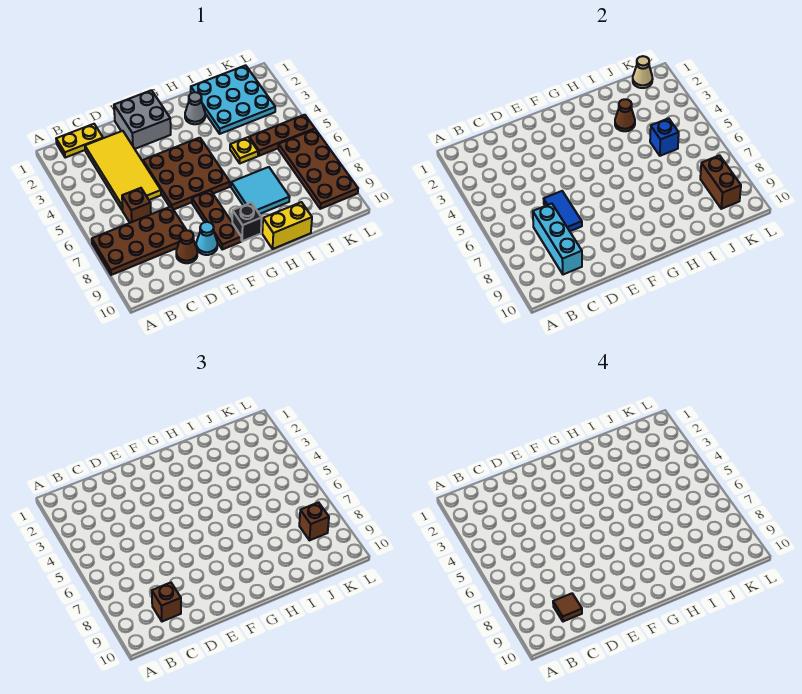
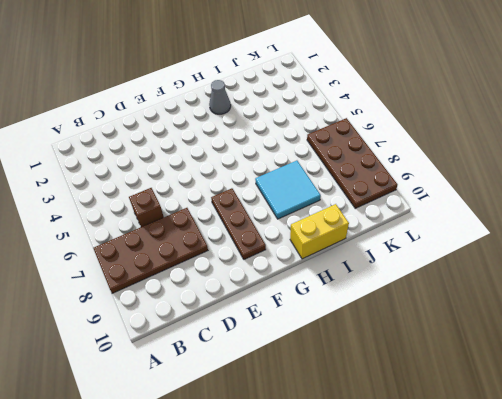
none -> yellow 1x2 plate [56,124,103,158]
none -> yellow 2x4 tile [85,131,161,210]
none -> brown 1x1 cone [176,230,197,263]

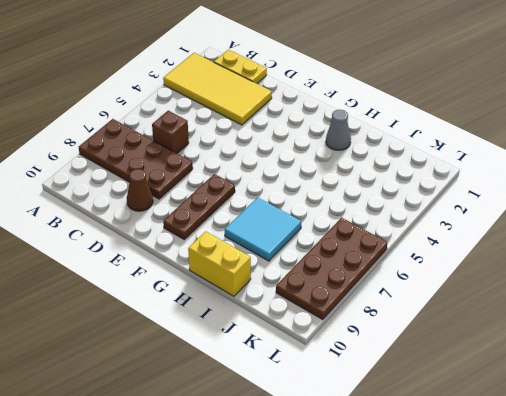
yellow 2x4 tile [163,53,272,125] -> yellow 2x4 tile turned to [85,131,161,210]
none -> grey 2x2 brick [114,90,171,149]
none -> brown 3x3 plate [143,138,230,210]
none -> cyan 1x1 cone [196,222,217,255]

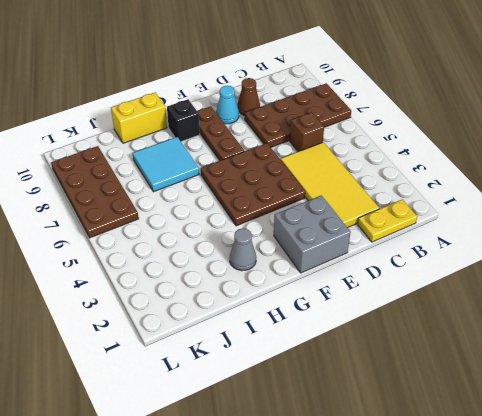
none -> cyan 3x3 plate [191,65,275,134]
none -> yellow 1x1 plate [230,137,258,163]
none -> brown 1x3 plate [249,115,315,156]

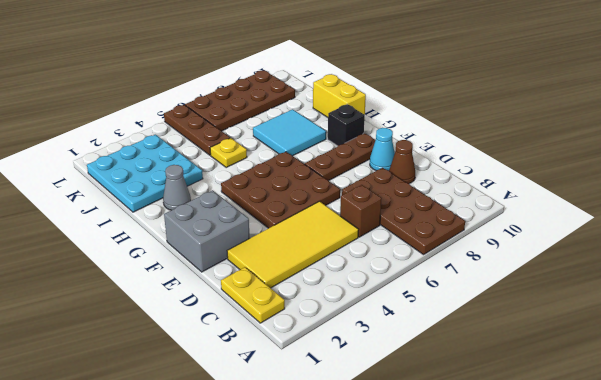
none -> cyan 1x3 brick [533,204,582,275]
none -> blue 1x2 tile [544,191,582,231]
none -> brown 1x1 cone [615,99,635,131]

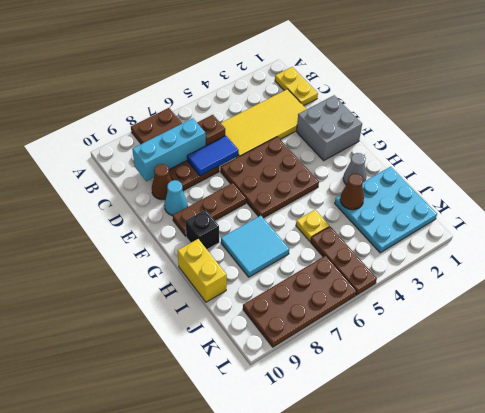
none -> blue 1x1 brick [650,118,679,156]
none -> tan 1x1 cone [633,56,653,88]
none -> brown 1x2 brick [700,155,741,209]

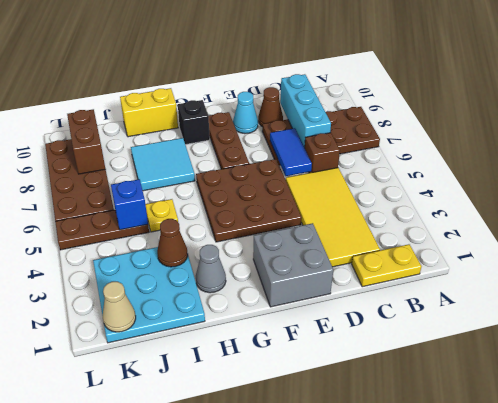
none -> brown 1x1 brick [152,583,181,622]
none -> brown 1x1 brick [299,502,329,540]
none -> brown 1x1 tile [553,593,582,622]

